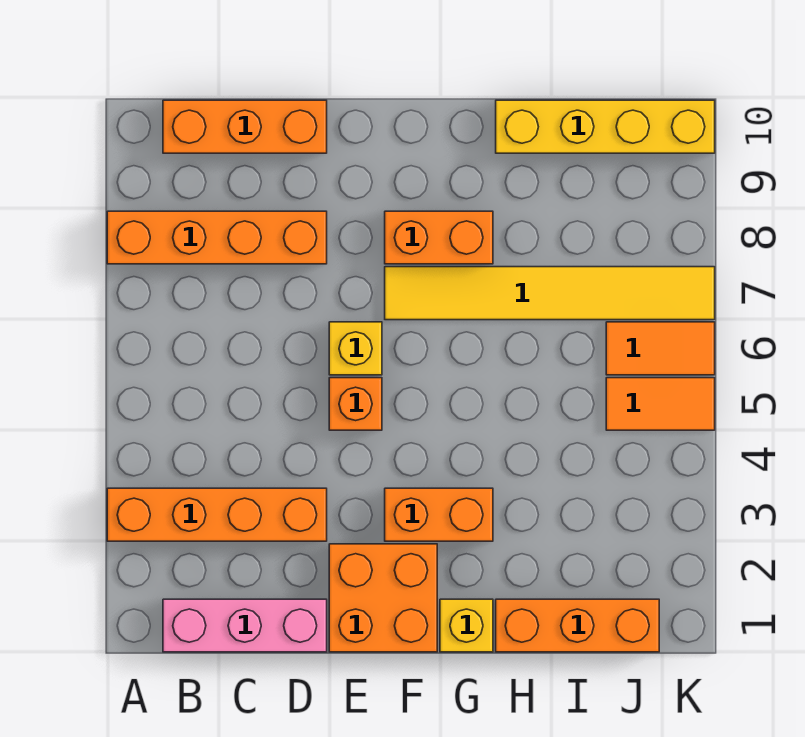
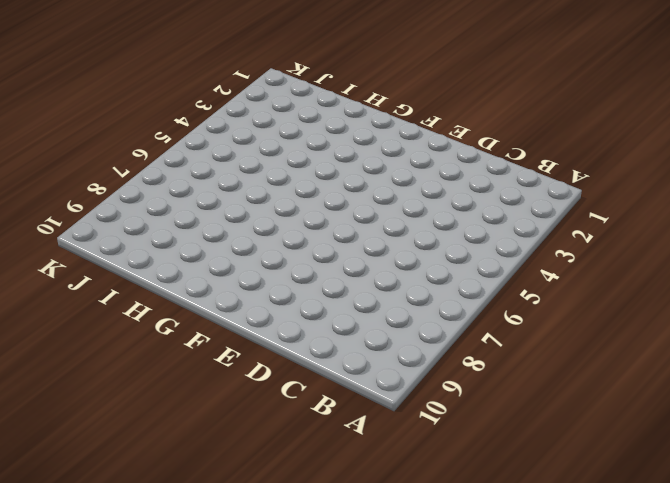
none -> orange 1x4 brick [107,488,327,541]
none -> orange 1x4 brick [107,211,327,264]
none -> pink 1x3 brick [163,599,327,652]

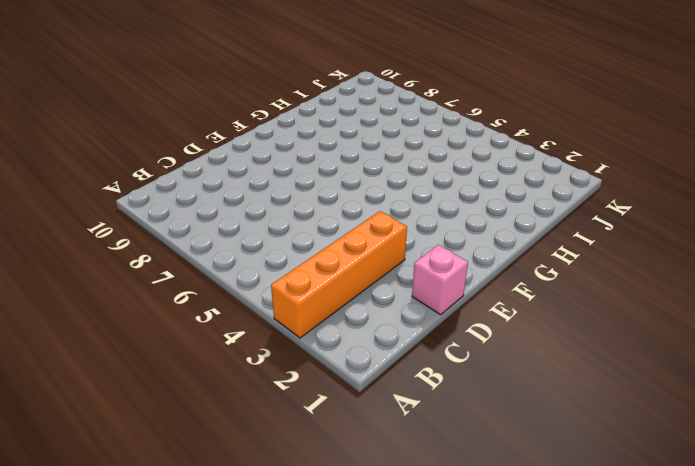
pink 1x1 brick [412,245,468,315] -> pink 1x3 brick [163,599,327,652]
none -> orange 1x4 brick [107,211,327,264]
none -> orange 1x3 brick [163,100,327,153]
none -> orange 2x2 brick [329,544,437,652]

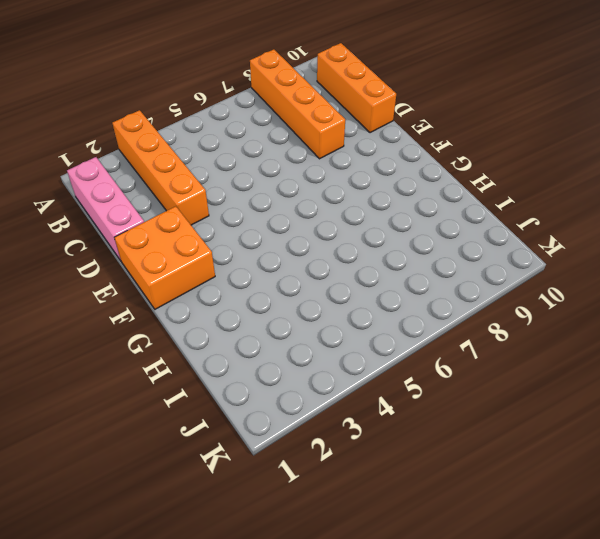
none -> orange 1x1 brick [329,378,382,430]
none -> yellow 1x1 brick [329,322,382,375]
none -> orange 1x2 brick [385,488,493,541]

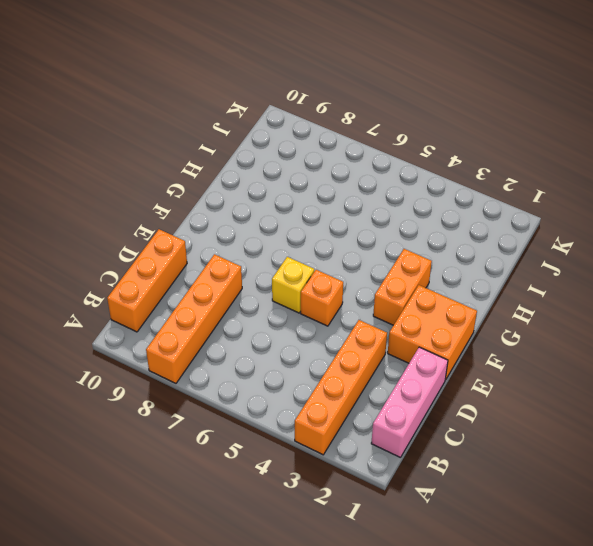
none -> yellow 1x6 tile [385,267,715,320]
none -> orange 1x2 brick [385,211,493,264]
none -> yellow 1x1 brick [440,599,493,652]

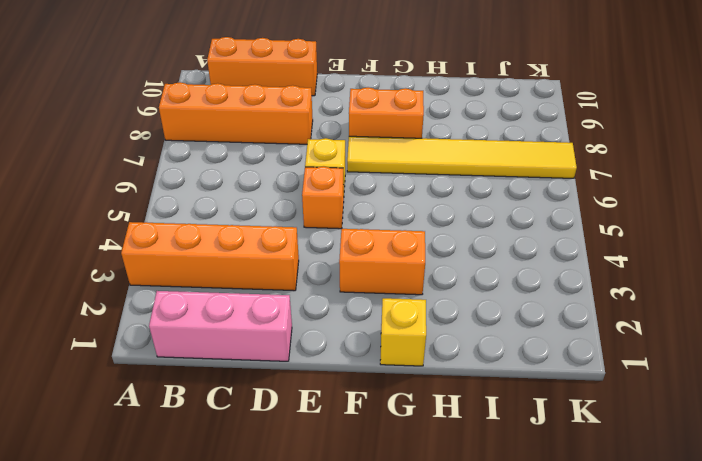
none -> orange 2x2 brick [329,544,437,652]
none -> orange 1x3 brick [496,599,659,652]
none -> yellow 1x4 brick [496,100,715,153]

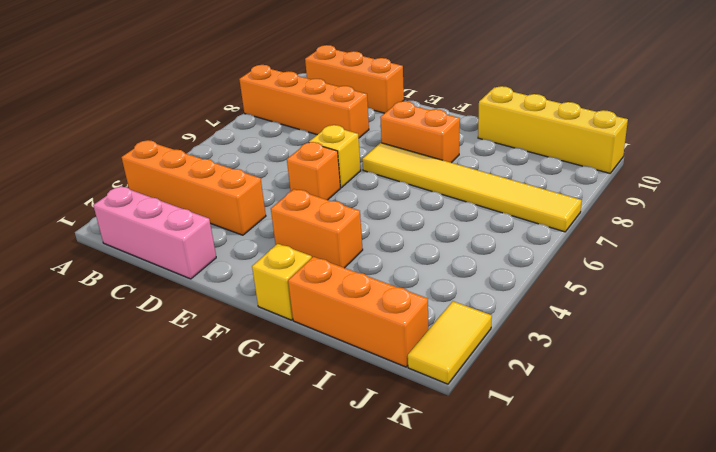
yellow 1x2 tile [408,301,492,384] -> none
none -> orange 2x2 brick [329,544,437,652]
none -> orange 1x2 tile [606,378,715,430]
none -> orange 1x2 tile [606,322,715,375]

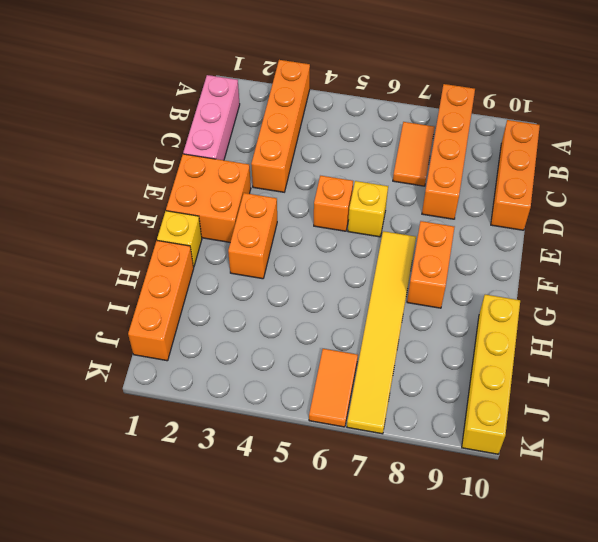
orange 1x2 tile [393,122,435,186] -> orange 1x2 tile moved to [606,378,715,430]

